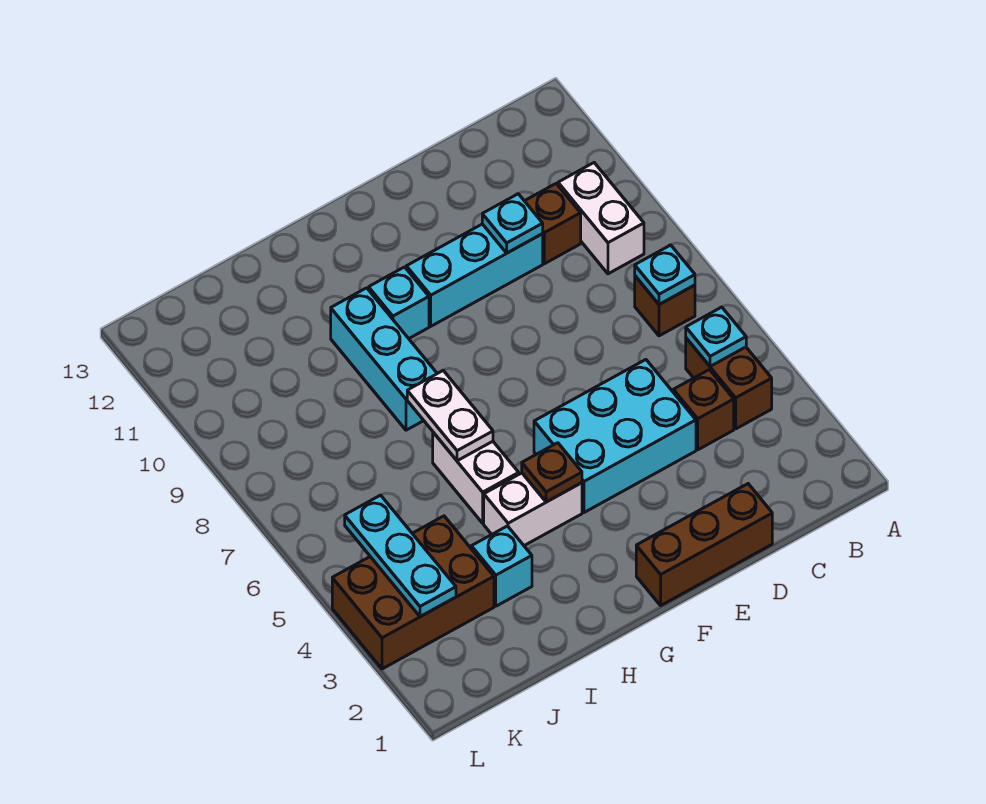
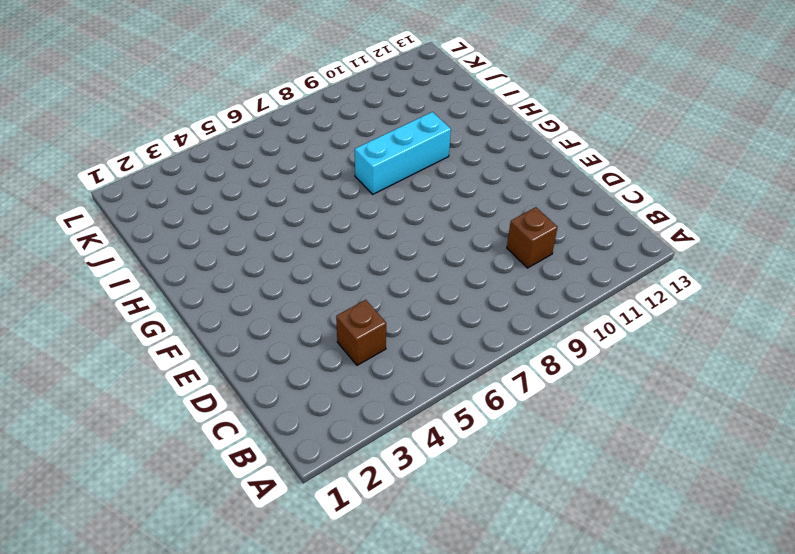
none -> brown 1x2 brick [686,338,772,429]
none -> brown 1x1 brick [635,276,695,336]
none -> white 1x2 brick [558,163,644,274]

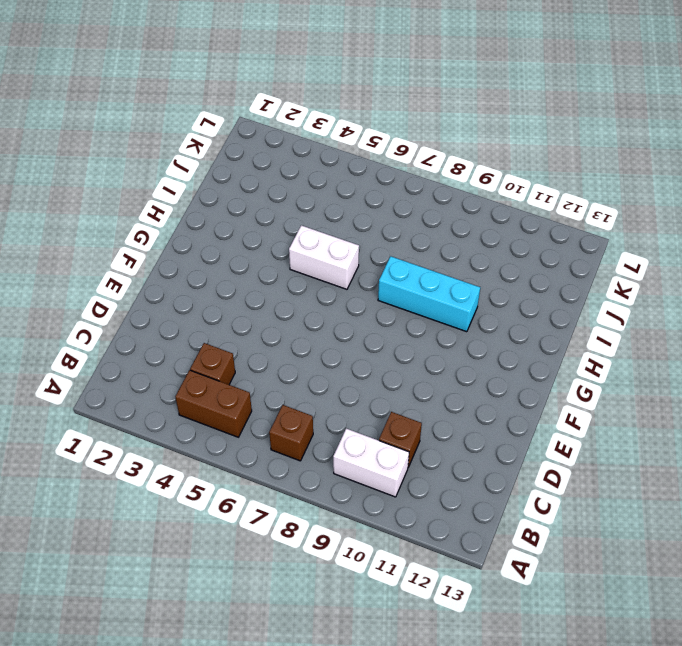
none -> brown 1x3 brick [636,484,772,605]
none -> cyan 2x3 brick [534,360,696,512]
none -> cyan 1x3 brick [406,224,543,326]

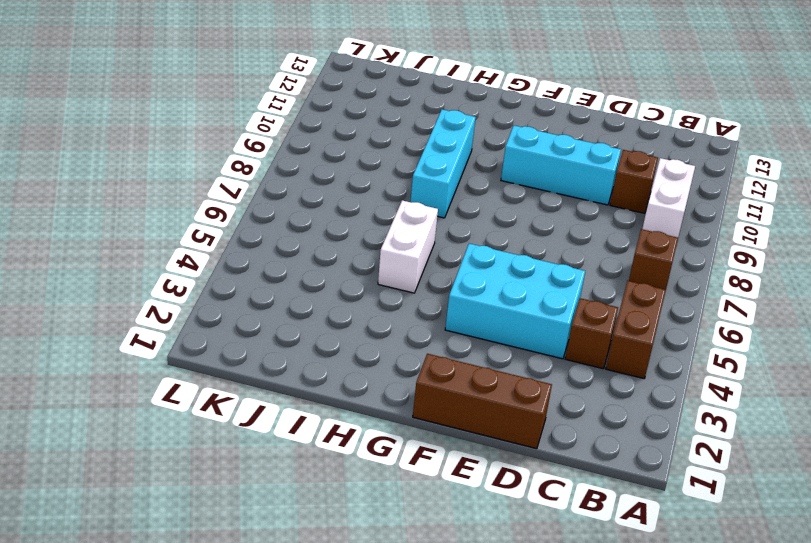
none -> white 1x2 brick [484,473,582,546]
none -> cyan 1x1 brick [369,267,429,339]
none -> cyan 1x1 brick [471,526,532,606]

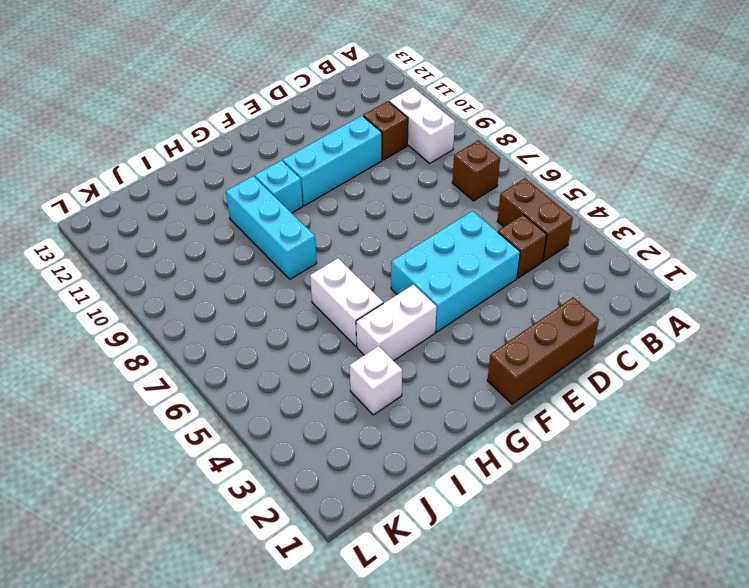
white 1x1 brick [349,346,402,415] -> cyan 1x1 brick [471,526,532,606]
none -> brown 2x3 brick [332,516,494,669]
none -> cyan 1x1 plate [686,307,746,366]
none -> cyan 1x1 plate [635,245,695,304]

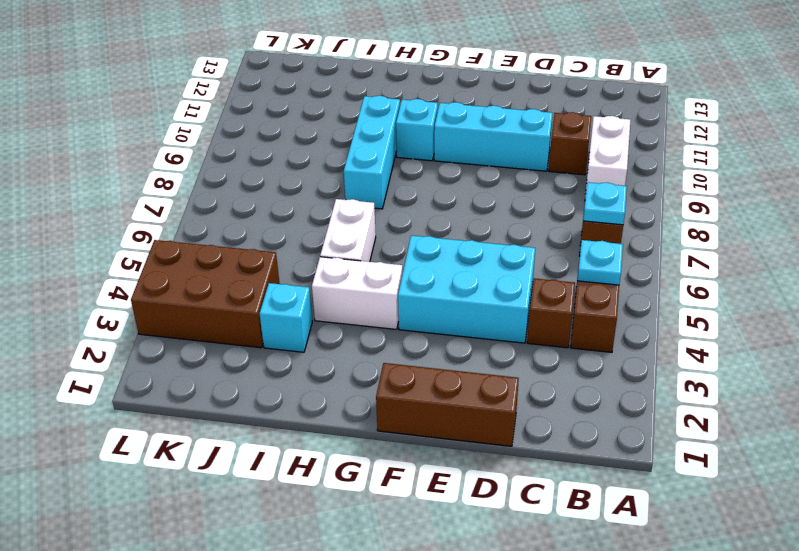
none -> cyan 1x1 plate [482,194,543,253]
none -> brown 1x1 plate [522,443,582,502]
none -> white 1x2 plate [407,371,493,461]

